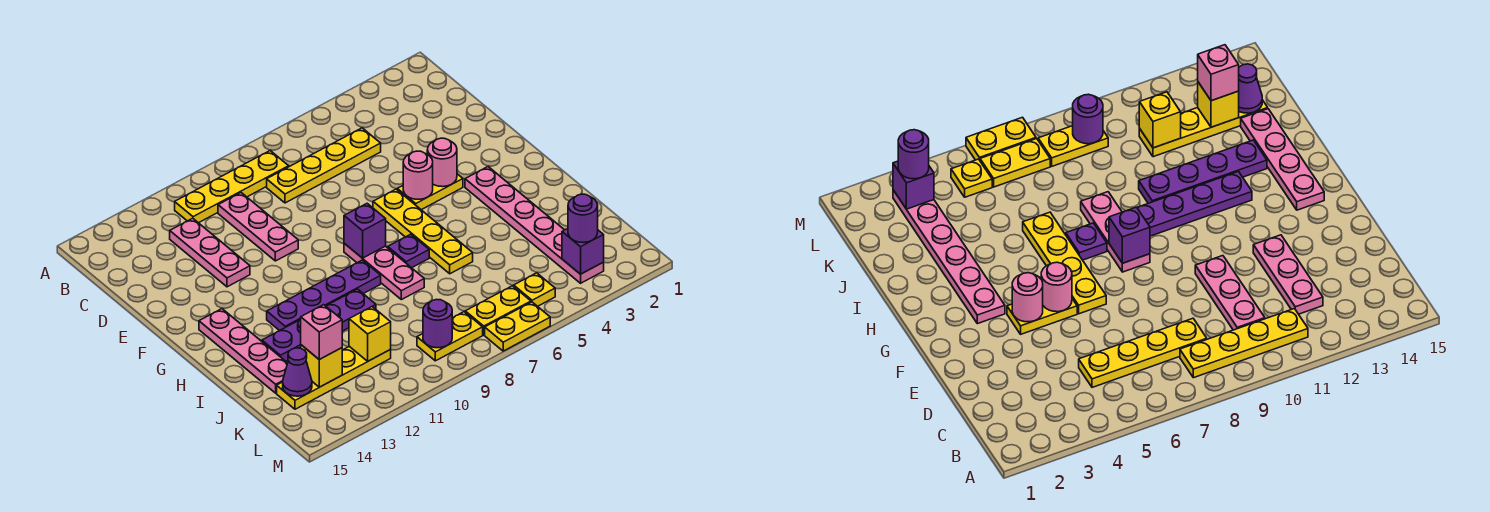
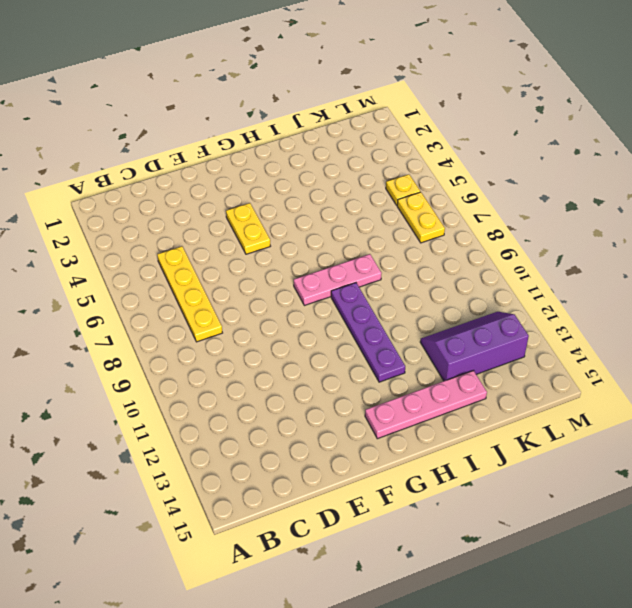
purple 2x3 slope [420,312,529,381] -> yellow 1x4 plate [277,346,391,409]
none -> yellow 1x4 plate [175,151,289,223]
none -> pink 1x3 plate [218,193,298,261]
none -> pink 1x3 plate [170,218,250,287]

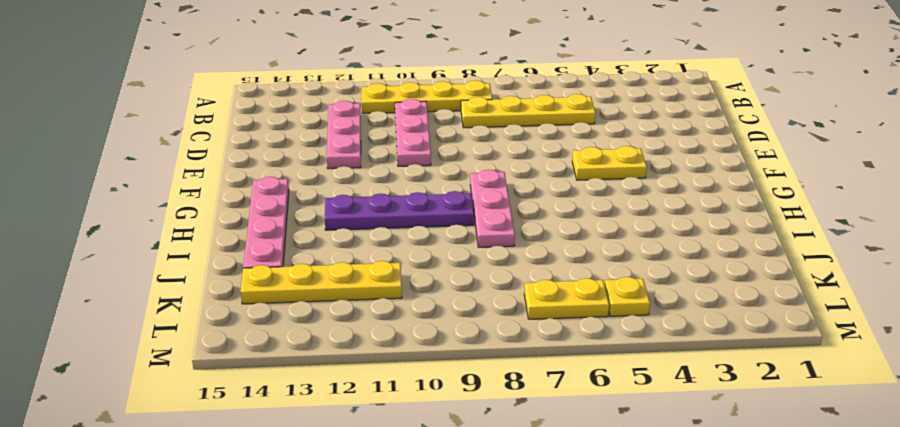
none -> yellow 1x4 plate [373,189,473,274]
none -> pink 1x6 plate [465,167,604,283]
none -> purple 1x1 plate [388,234,429,268]

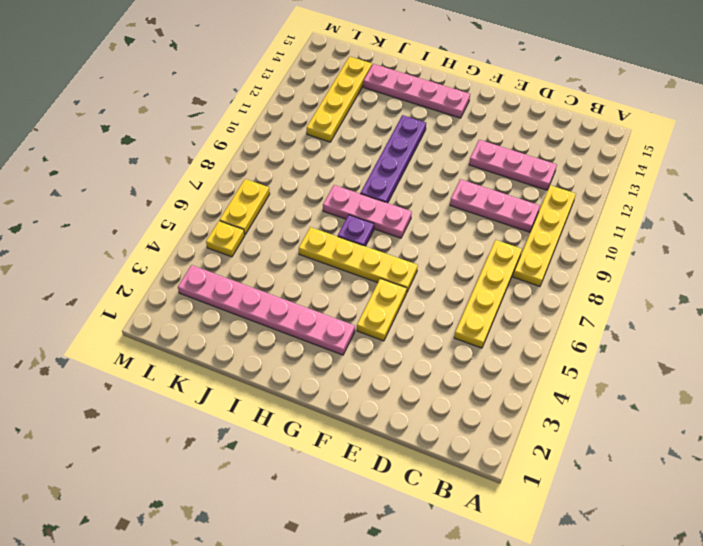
none -> purple 1x4 plate [262,289,376,361]
none -> yellow 1x2 plate [417,312,483,361]
none -> yellow 1x2 plate [485,302,550,351]

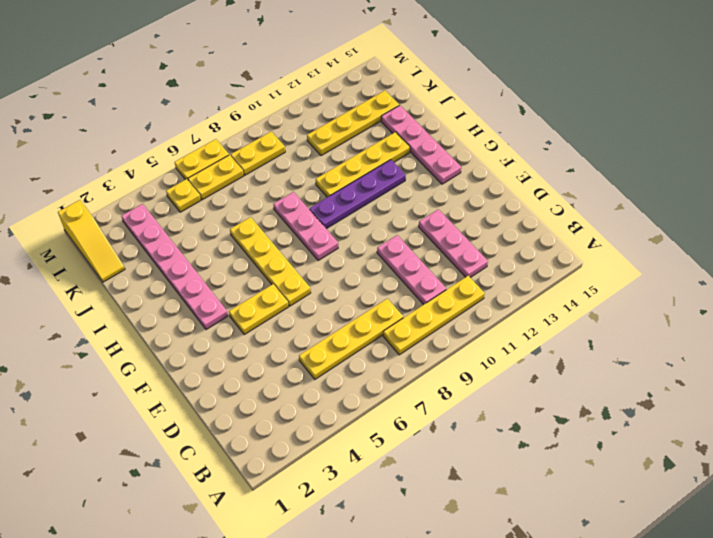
yellow 1x4 plate [316,132,410,197] -> purple 1x4 plate [262,289,376,361]
yellow 1x3 slope [58,200,125,282] -> none
none -> purple 1x1 plate [388,234,429,268]
none -> pink 1x1 round brick [427,138,457,187]
none -> pink 1x1 round brick [403,151,433,199]

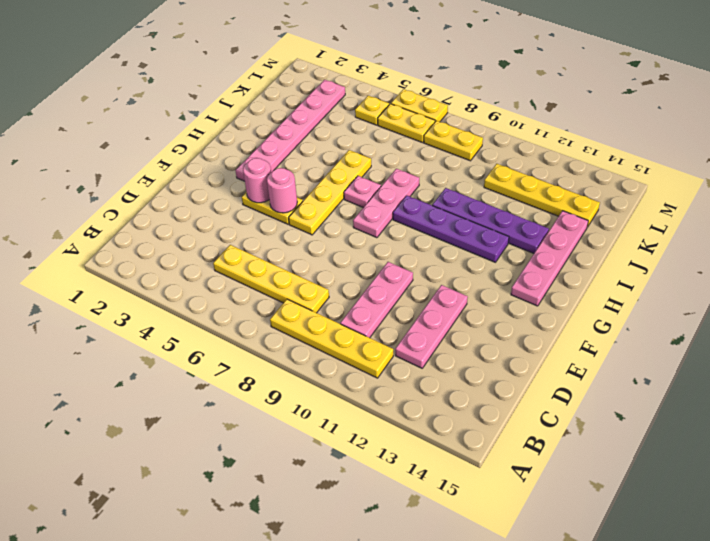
pink 1x1 plate [344,176,381,208] -> purple 1x1 plate [388,234,429,268]
none -> purple 1x1 brick [344,204,386,258]
none -> yellow 1x1 brick [349,307,391,361]
none -> yellow 1x1 brick [301,345,342,387]

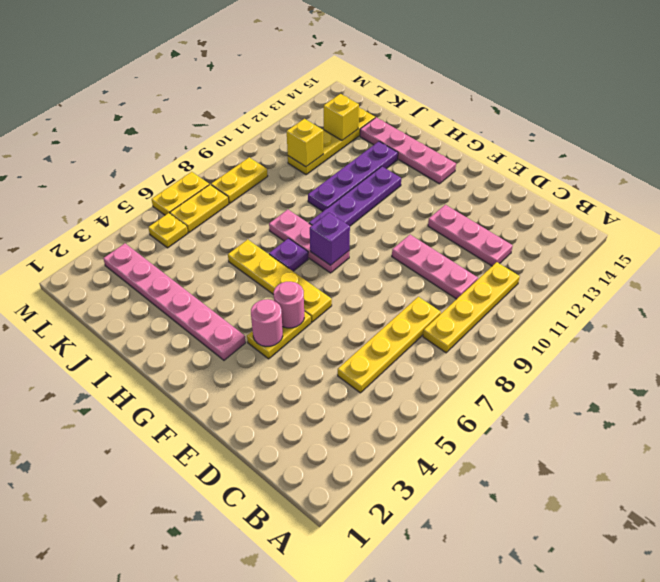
none -> purple 1x1 cone [283,348,312,396]
none -> purple 1x1 brick [562,229,604,274]
none -> purple 1x1 round brick [423,300,452,348]

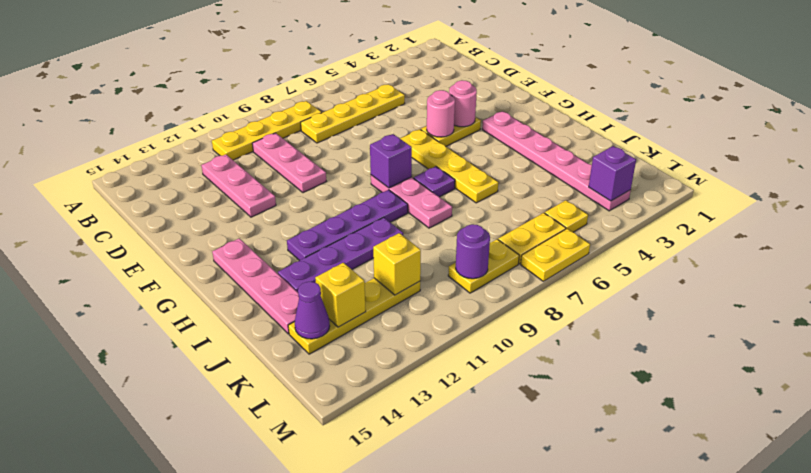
none -> pink 1x1 brick [301,305,342,359]
none -> purple 1x1 round brick [568,194,598,243]

